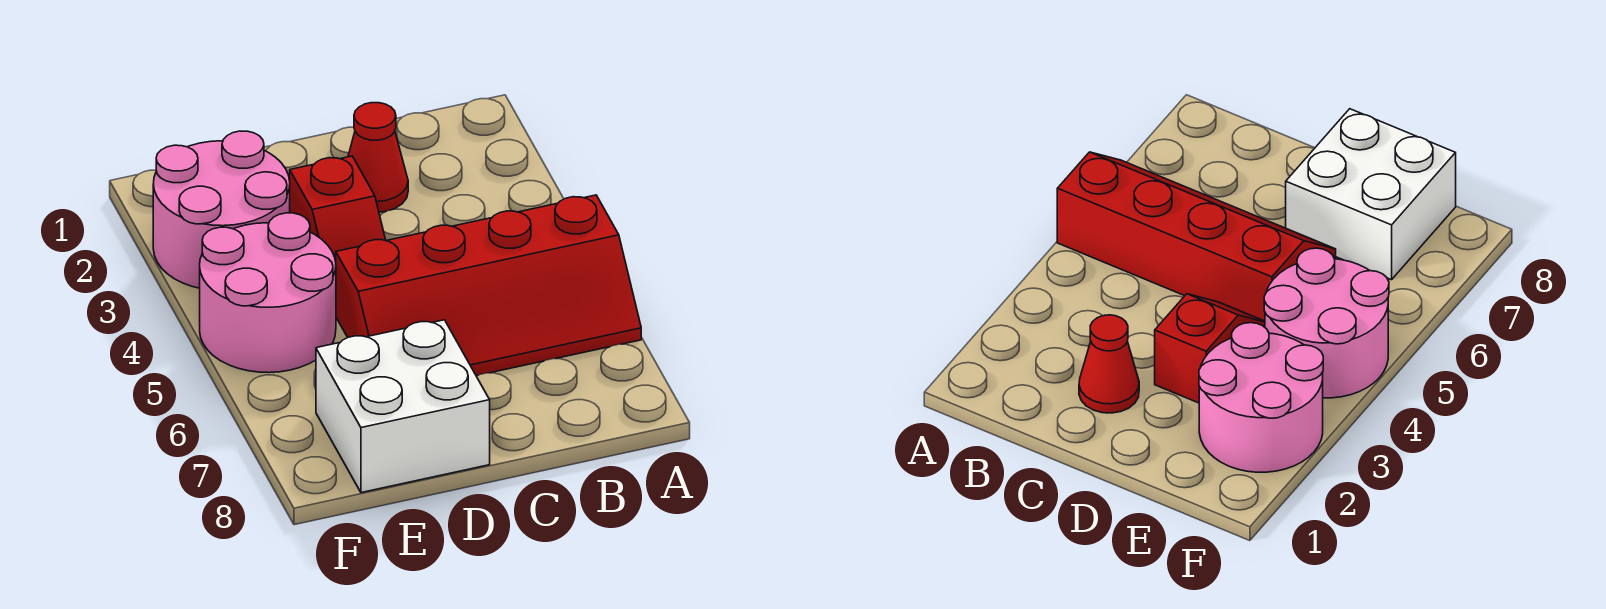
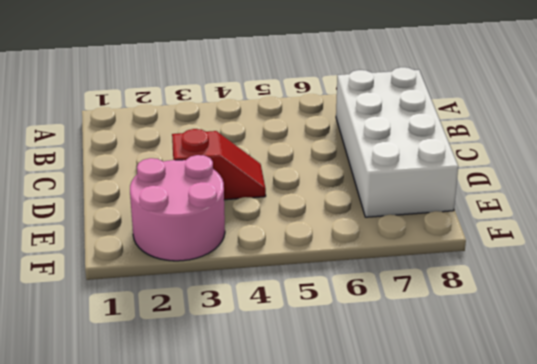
white 2x4 brick [336,67,458,217] -> white 2x2 brick [316,320,490,493]
none -> red 2x4 slope [336,195,641,376]
none -> red 1x1 cone [348,103,408,212]

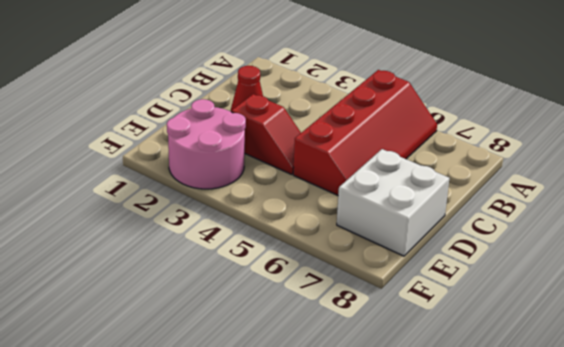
none -> pink 2x2 round brick [200,213,336,373]

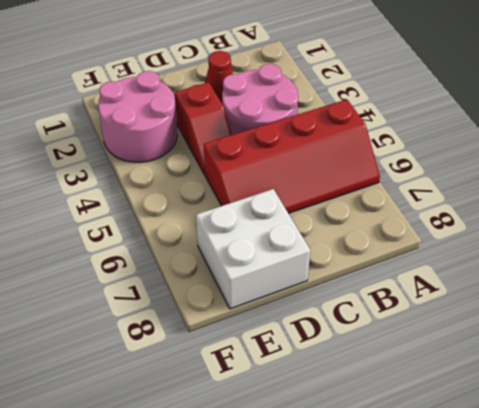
pink 2x2 round brick [222,64,298,135] -> pink 2x2 round brick moved to [200,213,336,373]

